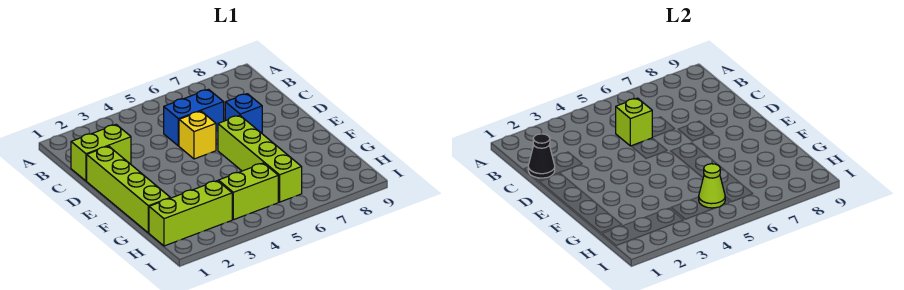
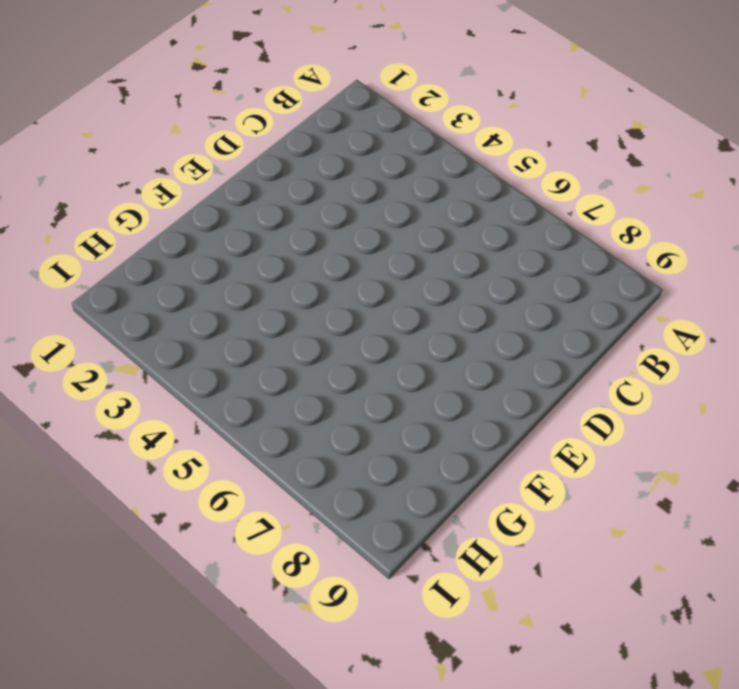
none -> lime 1x2 brick [71,125,131,181]
none -> blue 1x2 brick [164,89,224,146]

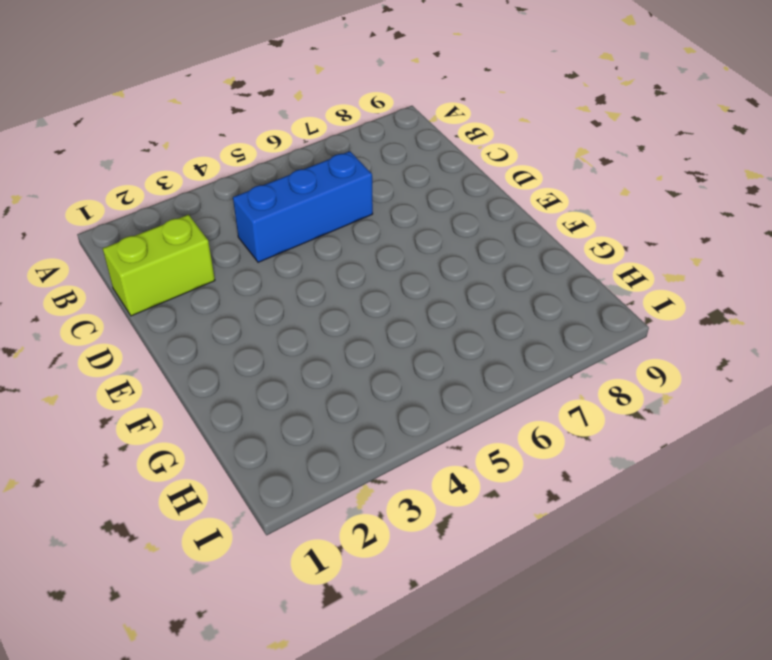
blue 1x3 brick [233,151,373,262] -> blue 1x2 brick [164,89,224,146]
none -> lime 1x4 brick [87,146,170,233]
none -> yellow 1x1 brick [179,111,216,159]

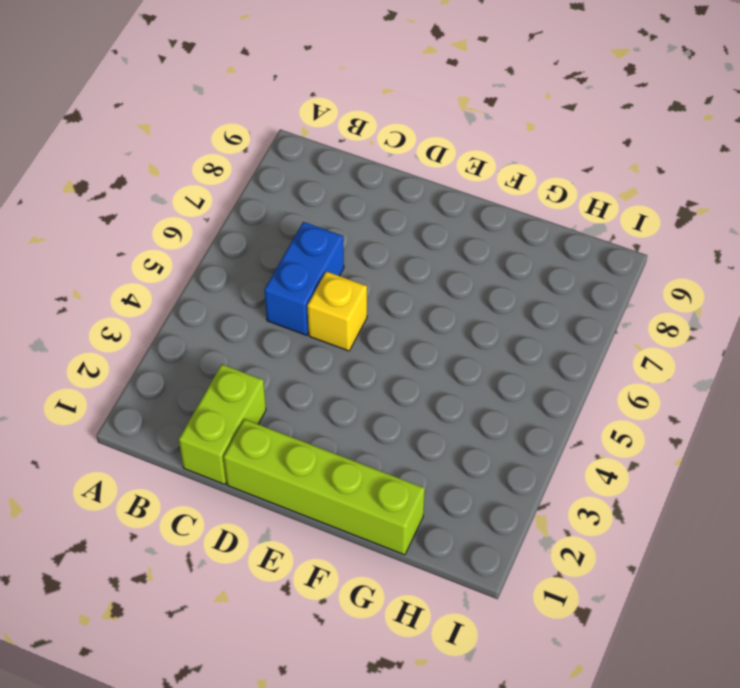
none -> blue 1x1 brick [225,94,262,133]
none -> lime 1x4 brick [218,115,302,202]

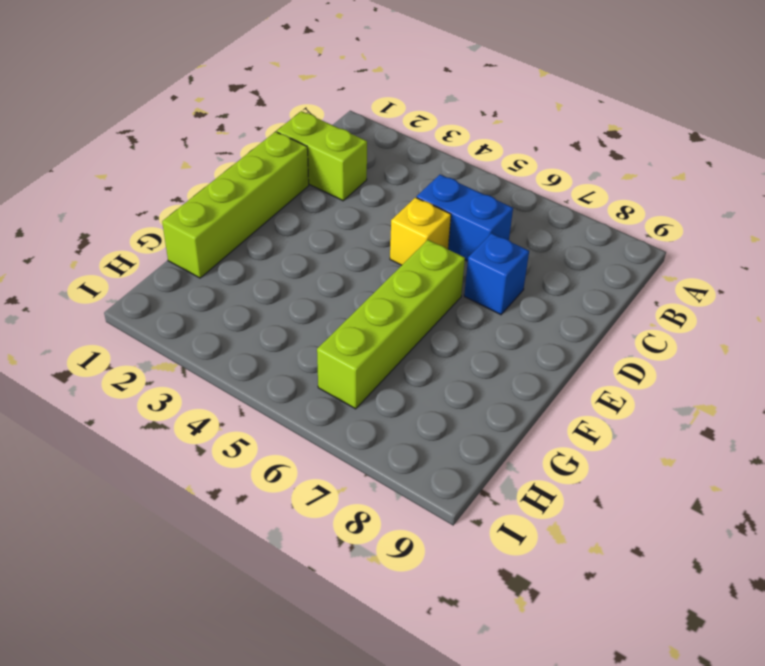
none -> lime 1x3 brick [149,181,232,246]
none -> lime 1x2 brick [218,163,278,220]

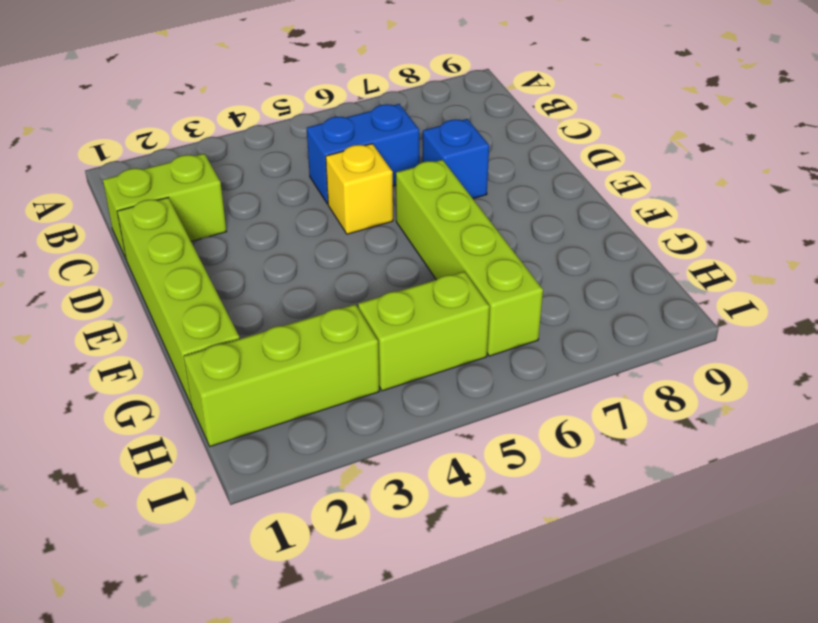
none -> black 1x1 cone [528,134,555,178]
none -> lime 1x1 brick [616,98,652,146]

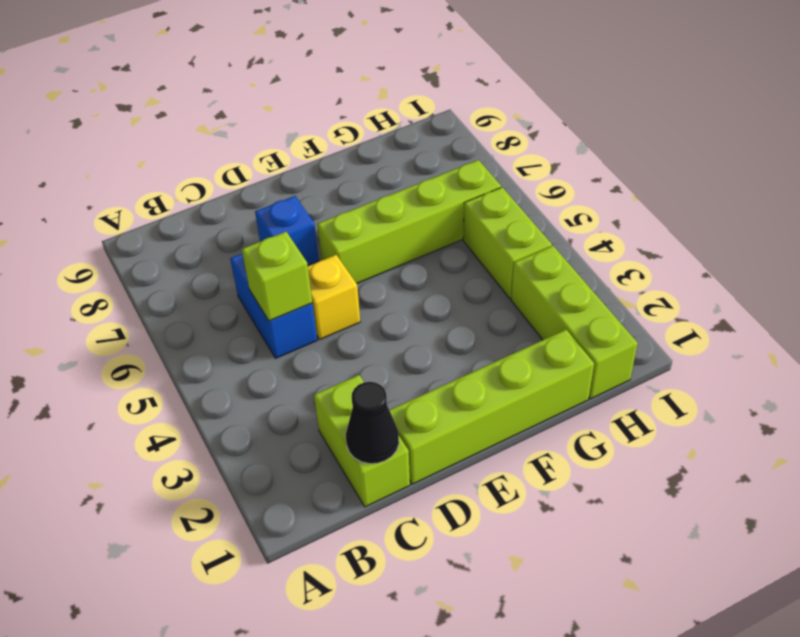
none -> lime 1x1 cone [699,164,725,208]

